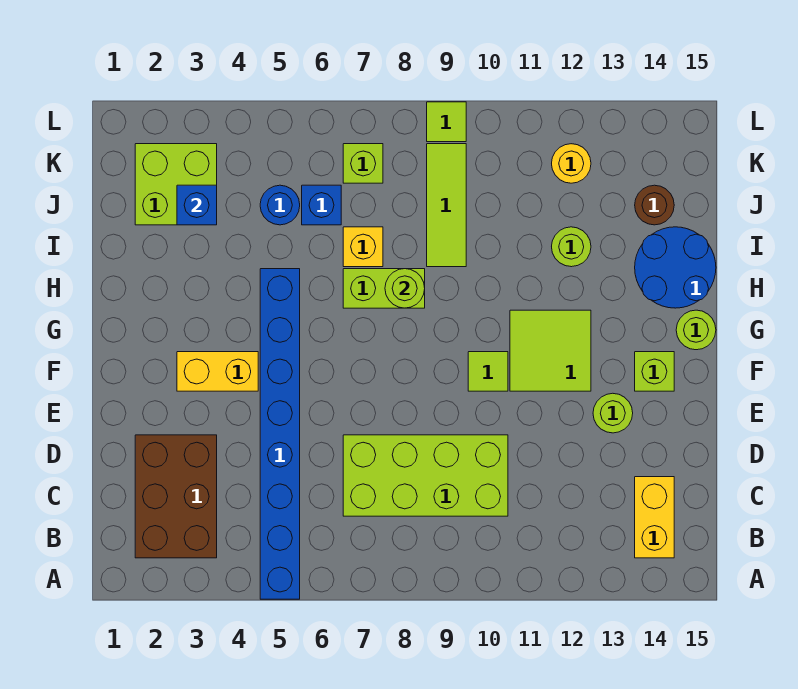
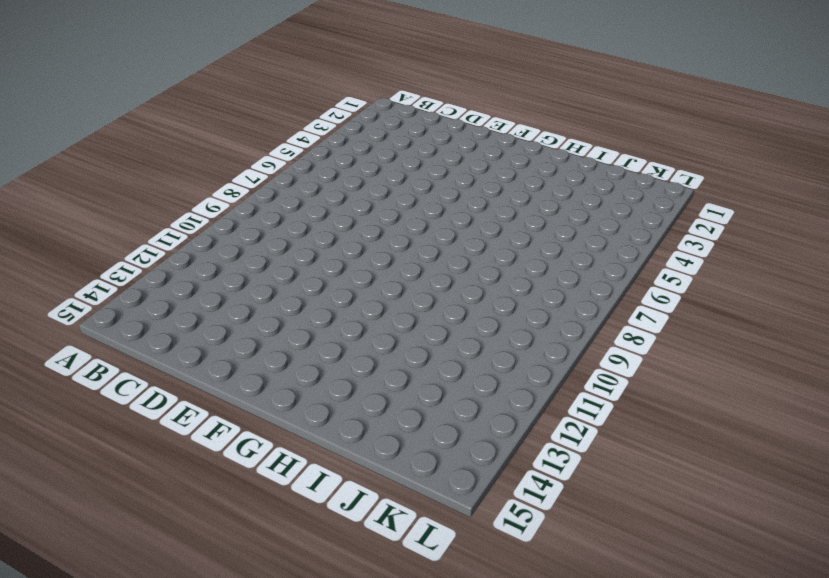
none -> blue 1x8 brick [260,269,300,599]
none -> brown 2x3 brick [135,435,217,558]
none -> yellow 1x2 brick [635,477,674,558]

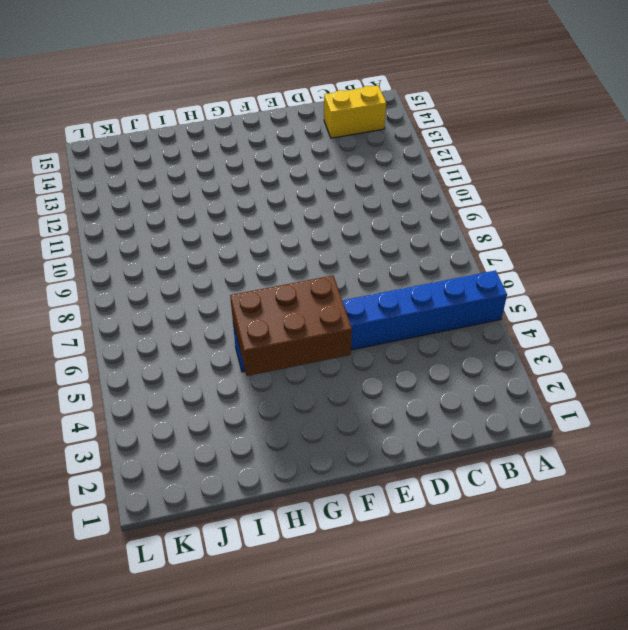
brown 2x3 brick [230,275,352,376] -> brown 2x3 brick moved to [135,435,217,558]
none -> lime 2x4 brick [343,435,508,516]
none -> lime 1x1 round brick [593,393,633,433]
none -> yellow 1x2 brick [177,352,258,391]

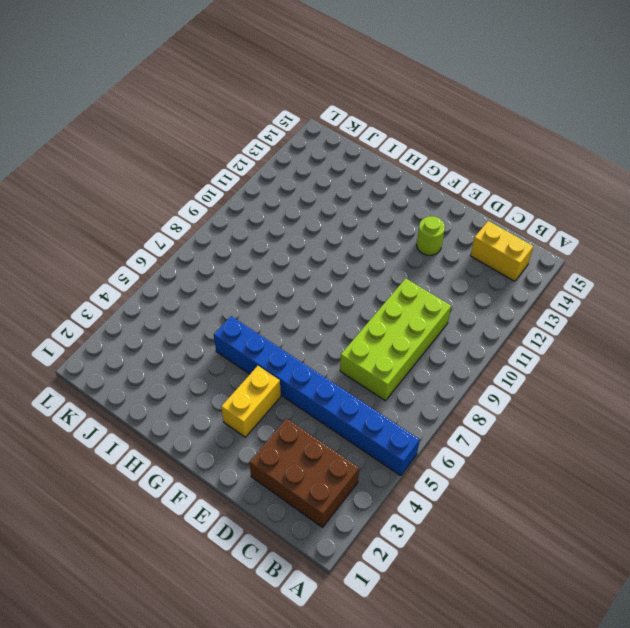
none -> lime 1x1 tile [468,352,508,391]
none -> lime 2x2 tile [510,310,591,391]
none -> lime 1x1 brick [635,352,674,391]

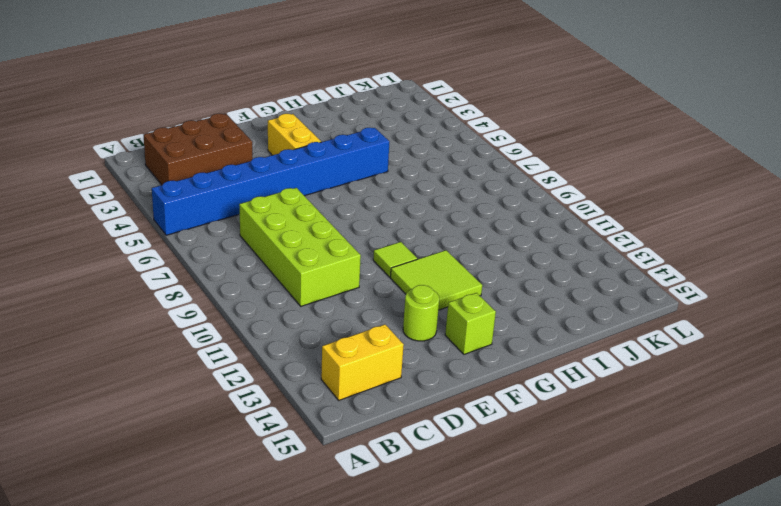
none -> lime 1x1 round brick [676,310,716,350]
none -> lime 1x2 brick [343,269,425,308]
none -> blue 2x2 round brick [635,227,716,308]

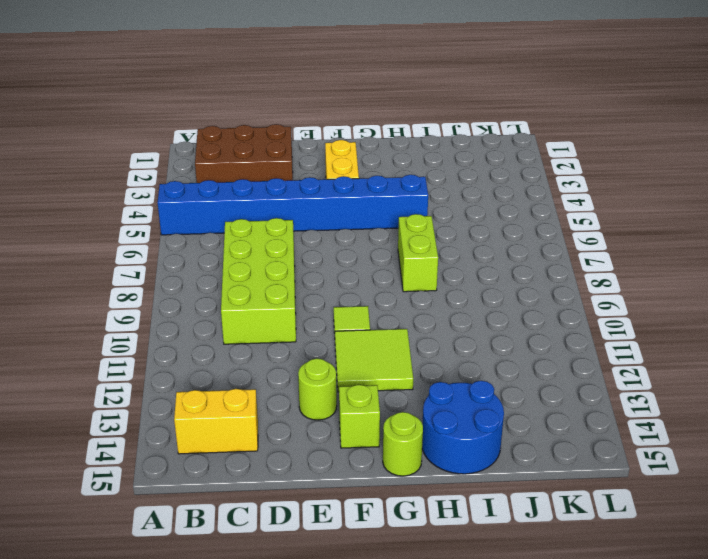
none -> yellow 1x1 brick [343,227,383,267]
none -> lime 1x3 tile [427,144,466,267]
none -> lime 1x1 round brick [552,227,591,267]

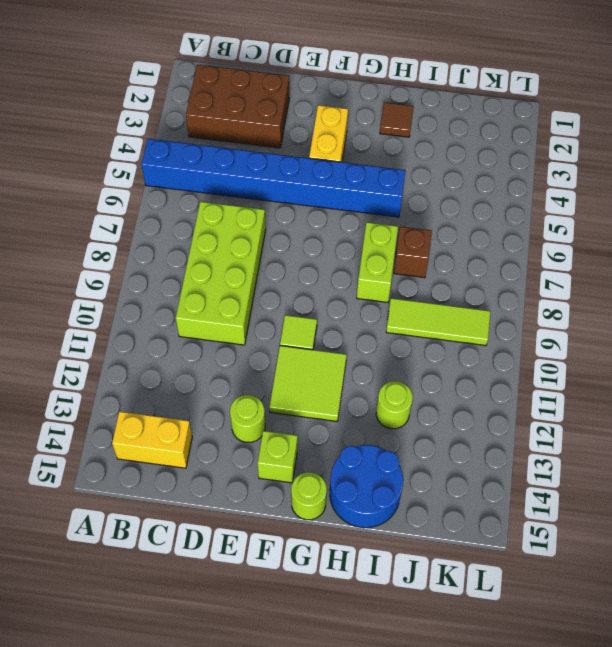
brown 1x1 tile [380,102,413,137] -> none
brown 1x1 brick [394,226,432,278] -> yellow 1x1 brick [343,227,383,267]
none -> lime 2x2 brick [135,144,217,225]
none -> blue 1x1 round brick [260,185,300,225]
none -> blue 1x1 brick [302,185,341,225]

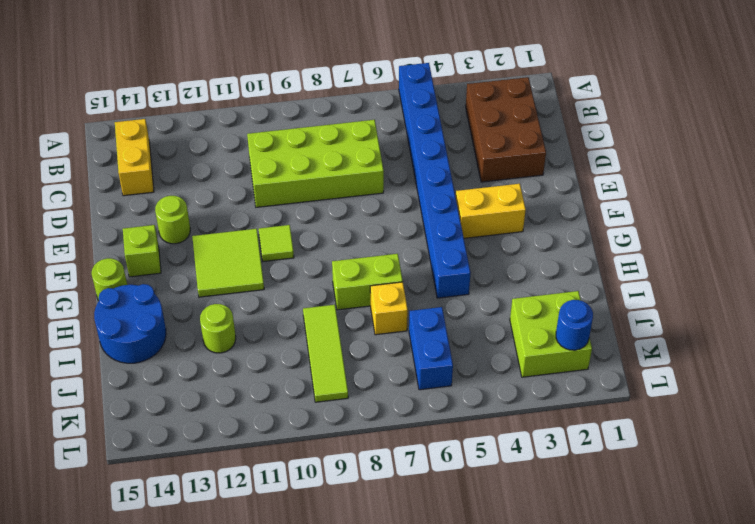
blue 1x2 brick [409,307,453,390] -> blue 1x1 brick [302,185,341,225]
blue 1x1 round brick [556,300,593,350] -> blue 1x1 round brick moved to [260,185,300,225]
none -> brown 1x1 round brick [635,185,674,225]
none -> lime 1x1 brick [343,144,383,183]
none -> yellow 1x1 round brick [552,144,591,183]

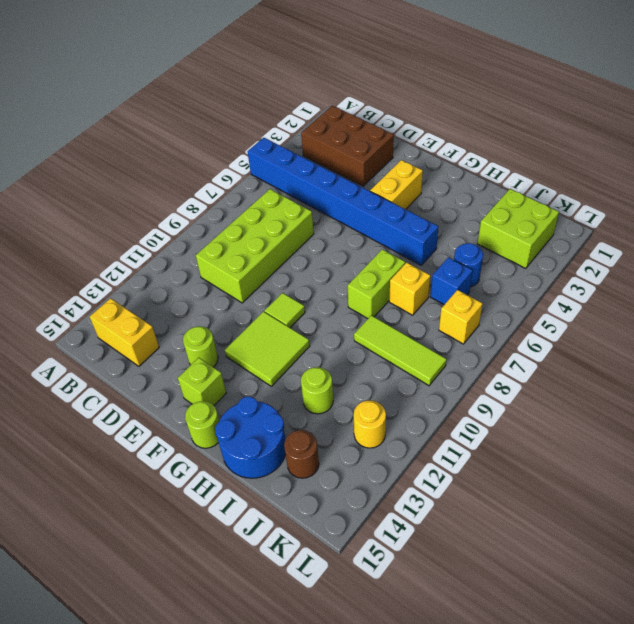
yellow 1x1 brick [439,290,483,344] -> lime 1x1 brick [343,144,383,183]
none -> lime 1x1 tile [427,102,466,142]
none -> lime 1x1 round brick [385,269,425,308]
none -> blue 1x1 brick [177,185,217,225]

